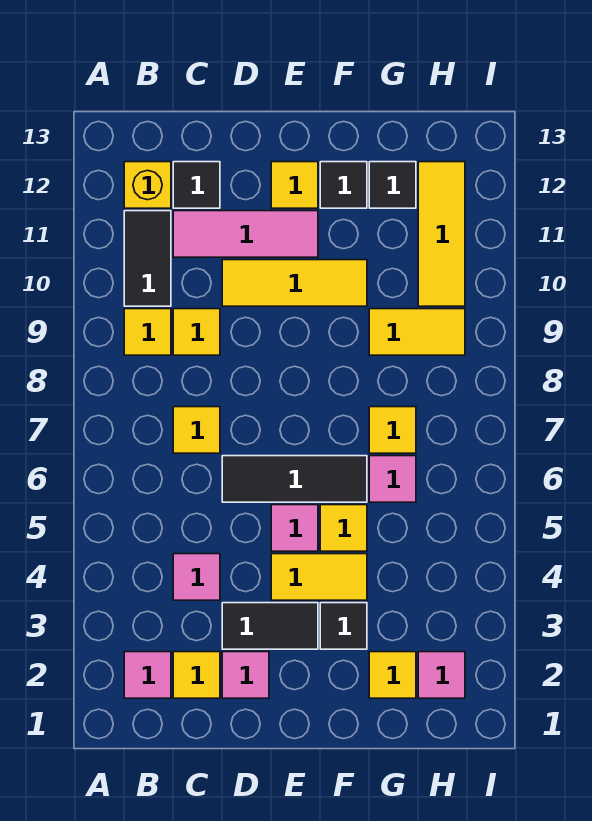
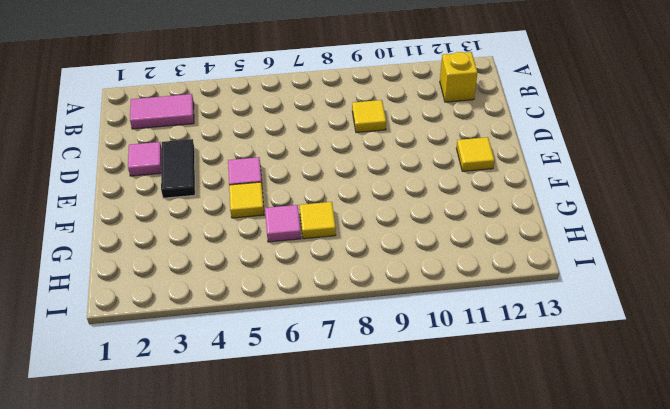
pink 1x2 tile [130,94,194,129] -> pink 1x1 tile [124,652,171,698]
none -> yellow 1x1 tile [124,309,171,355]
none -> black 1x2 tile [124,211,171,306]
none -> yellow 1x1 tile [173,652,220,698]

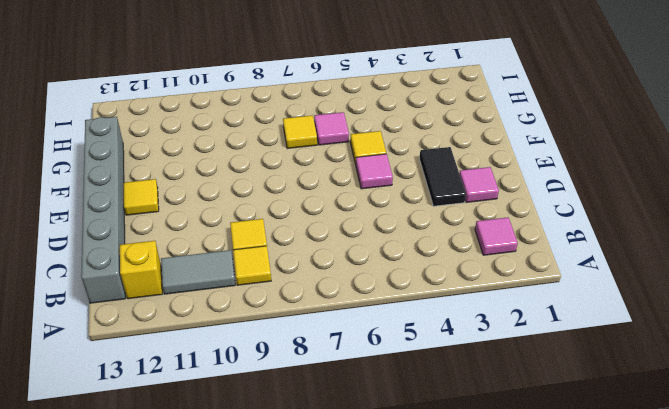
grey 1x2 tile [161,250,235,294] -> black 1x2 tile [124,211,171,306]
grey 1x6 brick [81,117,125,303] -> none
none -> yellow 1x1 tile [173,652,220,698]
none -> pink 1x1 tile [173,554,220,600]
none -> yellow 1x1 tile [173,407,220,453]

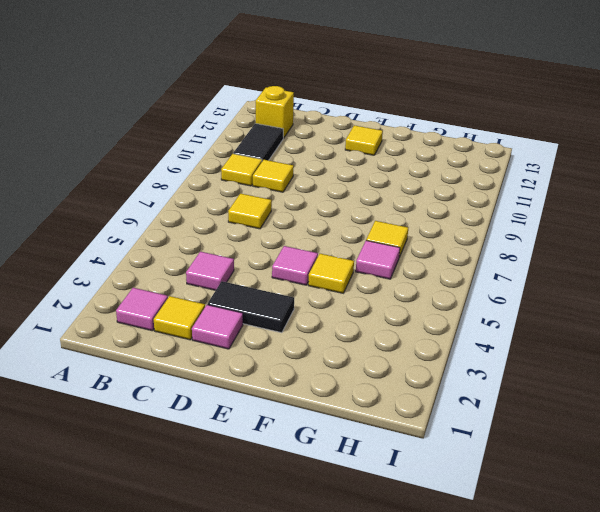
none -> pink 1x3 tile [173,211,318,257]
none -> black 1x1 tile [173,162,220,208]
none -> black 1x3 tile [222,456,367,502]

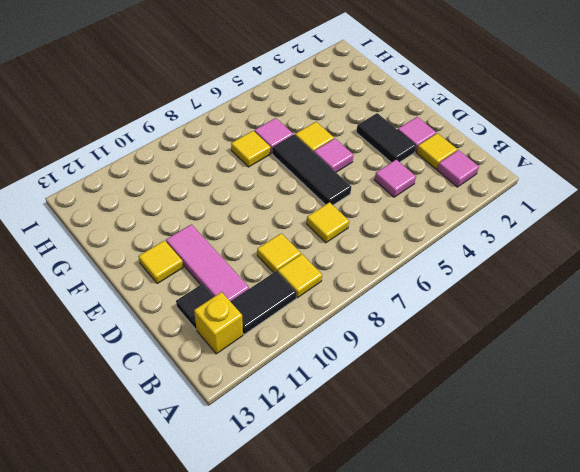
none -> yellow 1x3 tile [222,260,367,306]
none -> yellow 1x2 tile [271,554,367,600]
none -> black 1x1 tile [320,603,367,649]

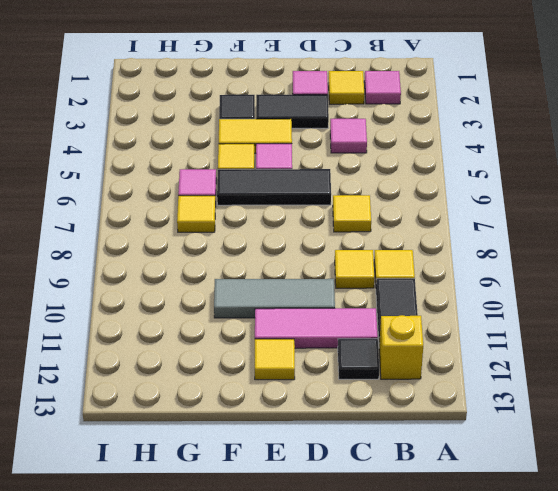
grey 1x3 tile [214,279,335,318] -> yellow 1x3 tile [222,260,367,306]
none -> black 1x1 tile [320,162,367,208]
none -> yellow 1x1 tile [369,652,416,698]
none -> yellow 1x2 tile [369,309,465,355]

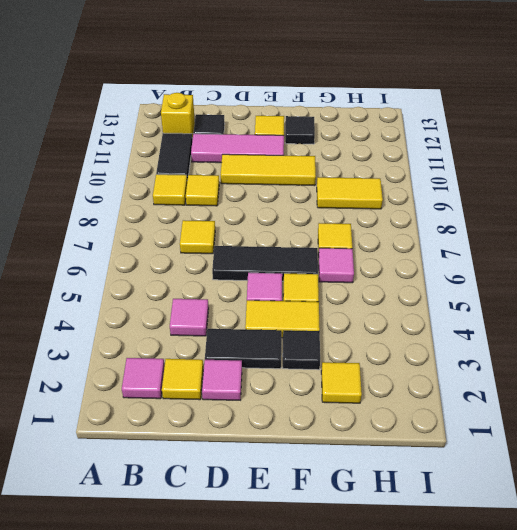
none -> black 1x1 tile [369,162,416,208]
none -> pink 1x1 tile [418,652,465,698]
none -> yellow 1x3 tile [418,162,465,306]

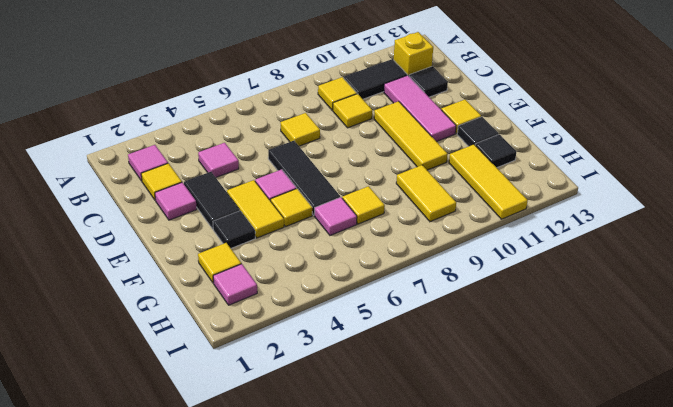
yellow 1x3 tile [449,145,528,219] -> yellow 1x3 tile turned to [418,162,465,306]

